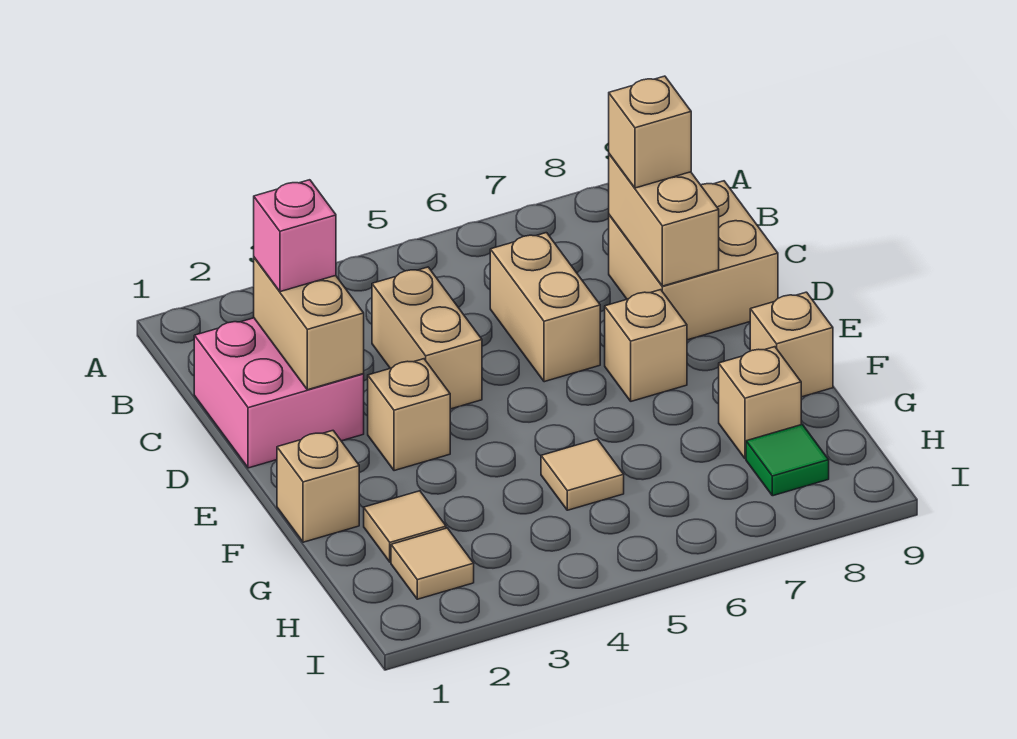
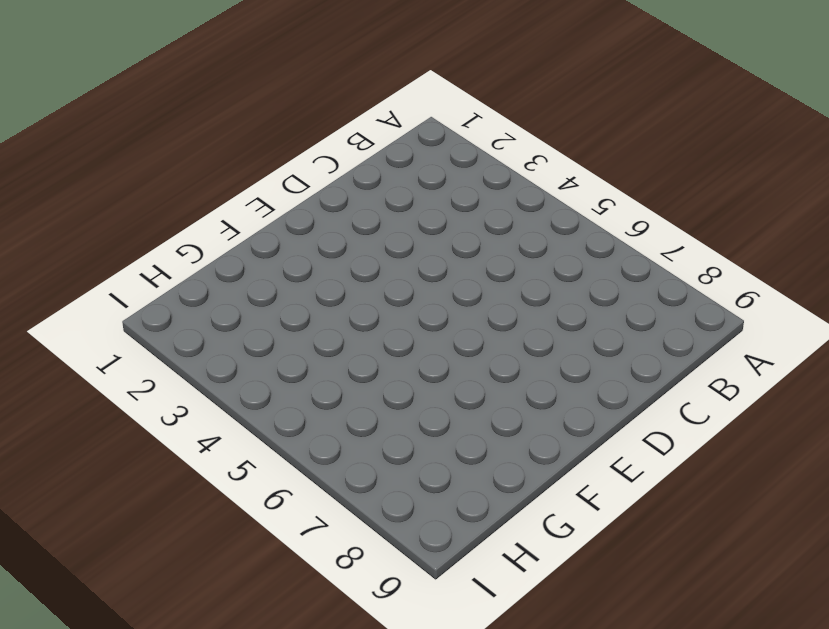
none -> pink 2x2 brick [194,318,364,468]
none -> tan 1x2 brick [372,267,482,409]
none -> tan 1x2 brick [490,233,600,382]

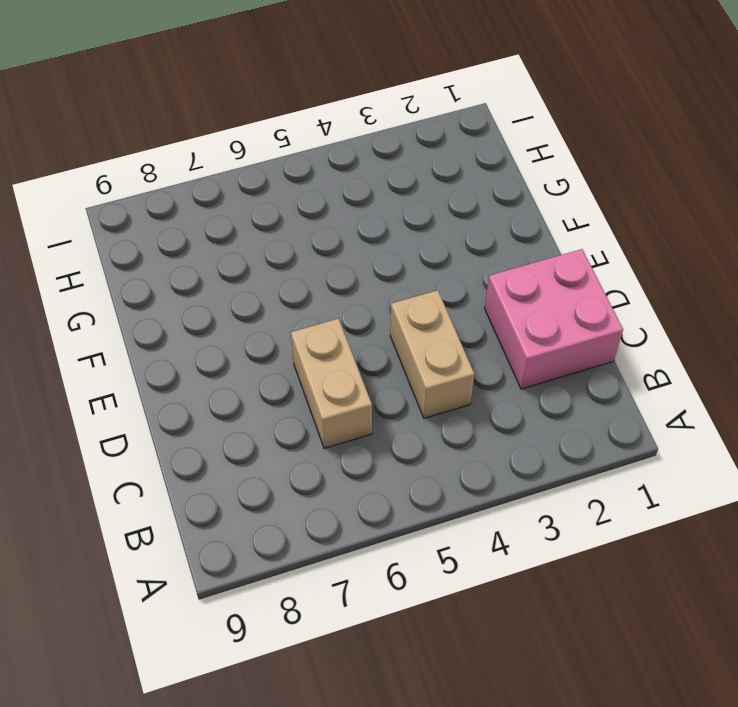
none -> tan 2x2 brick [609,181,778,340]
none -> tan 1x1 brick [368,359,450,471]
none -> tan 1x1 brick [605,290,687,401]

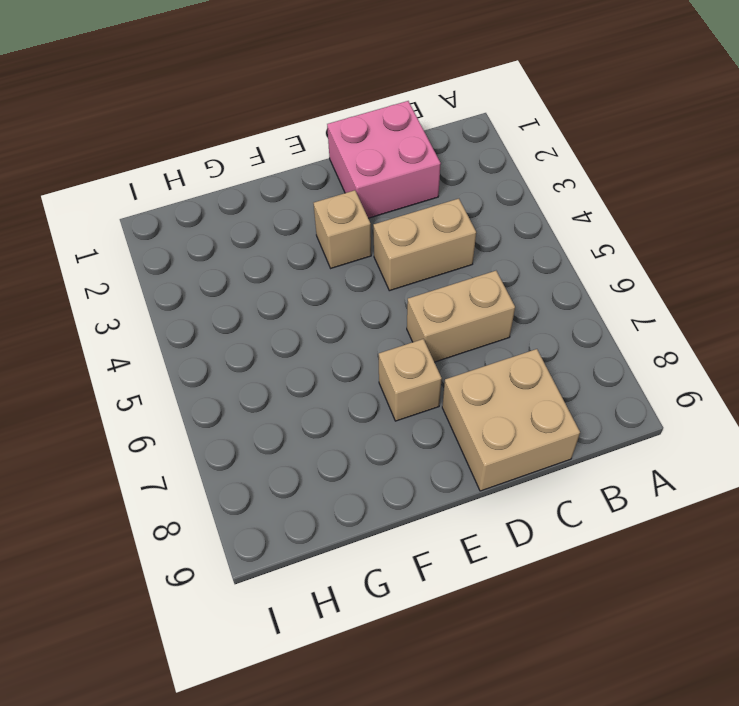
none -> tan 1x1 brick [277,431,359,542]
none -> tan 1x1 brick [750,292,833,397]
none -> tan 1x1 tile [364,491,446,562]

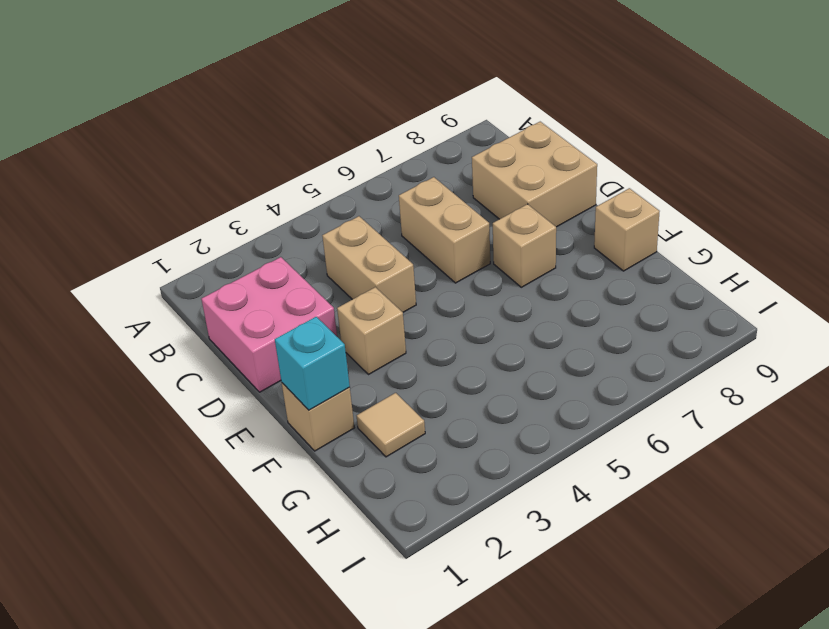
cyan 1x1 brick [275,317,350,410] -> none
none -> tan 1x1 tile [541,439,624,510]
none -> tan 1x1 brick [719,347,801,459]
none -> tan 1x1 tile [391,528,474,599]

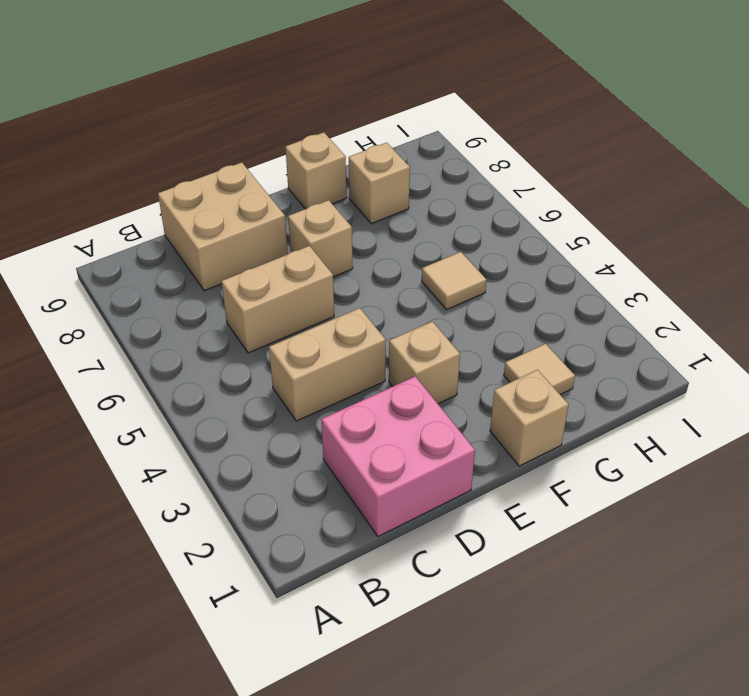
none -> tan 1x1 tile [391,528,474,599]
none -> green 1x1 tile [746,424,829,496]
none -> tan 1x2 brick [254,258,364,390]

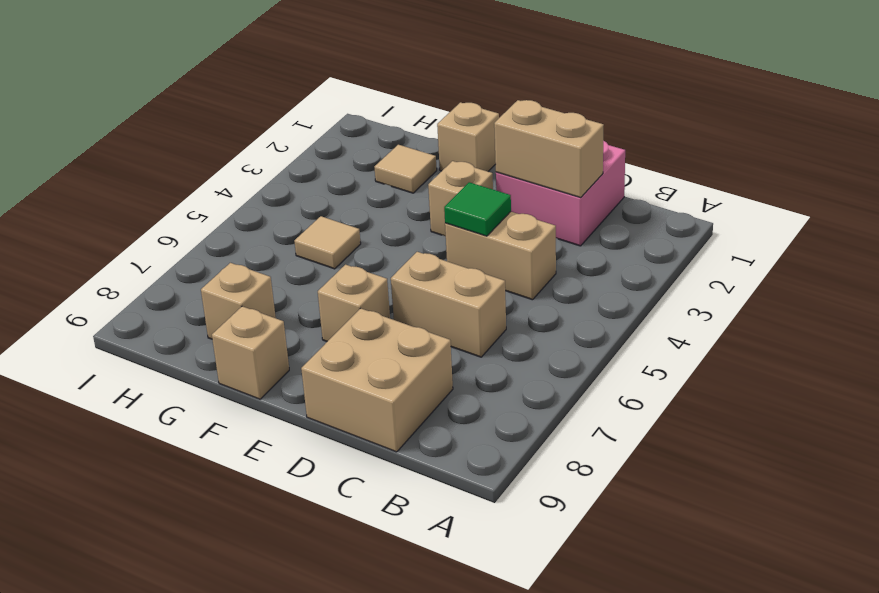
green 1x1 tile [444,182,511,236] -> green 1x1 tile moved to [746,424,829,496]
none -> tan 1x1 tile [391,528,474,599]
none -> tan 1x2 brick [609,154,719,286]
none -> pink 1x1 brick [254,180,336,292]

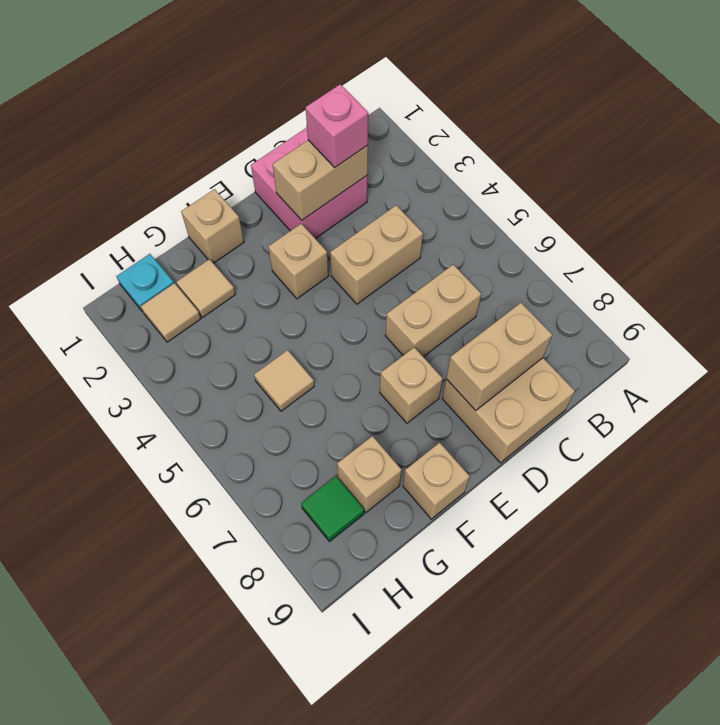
cyan 1x1 plate [116,254,174,312] -> none
none -> tan 1x1 brick [609,76,691,188]

